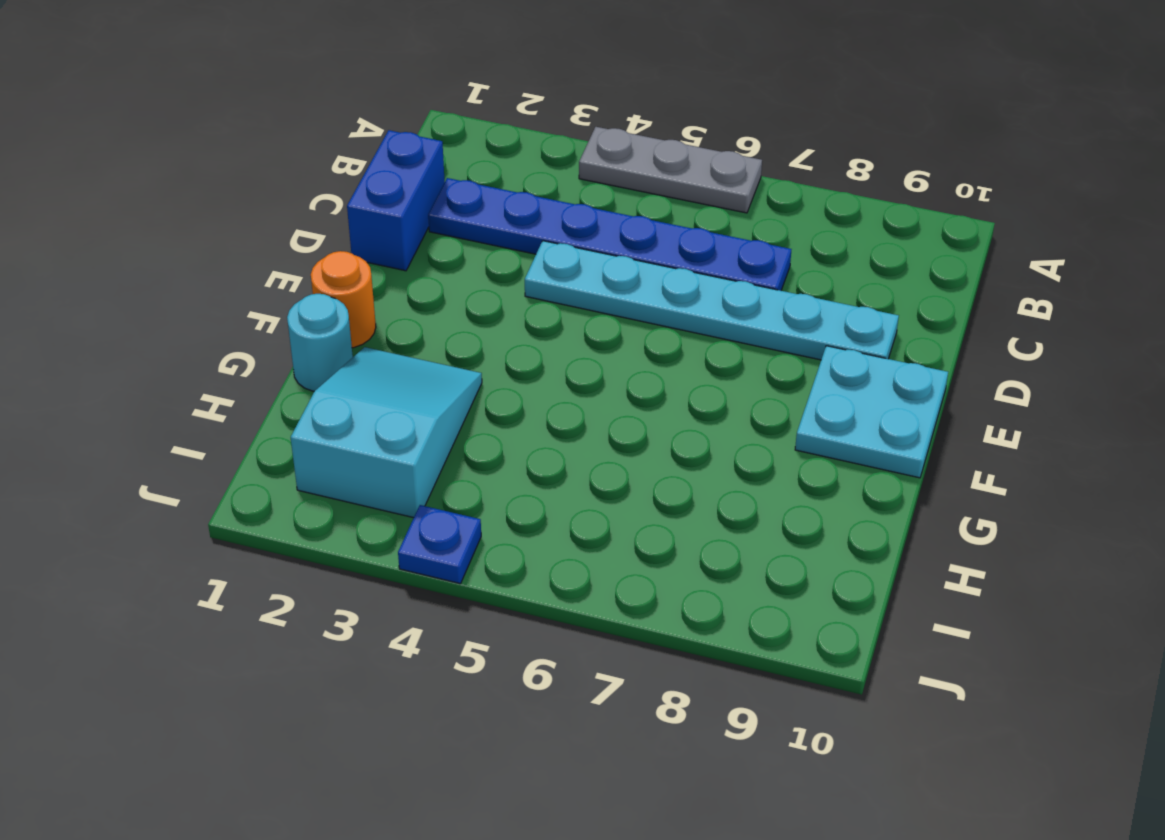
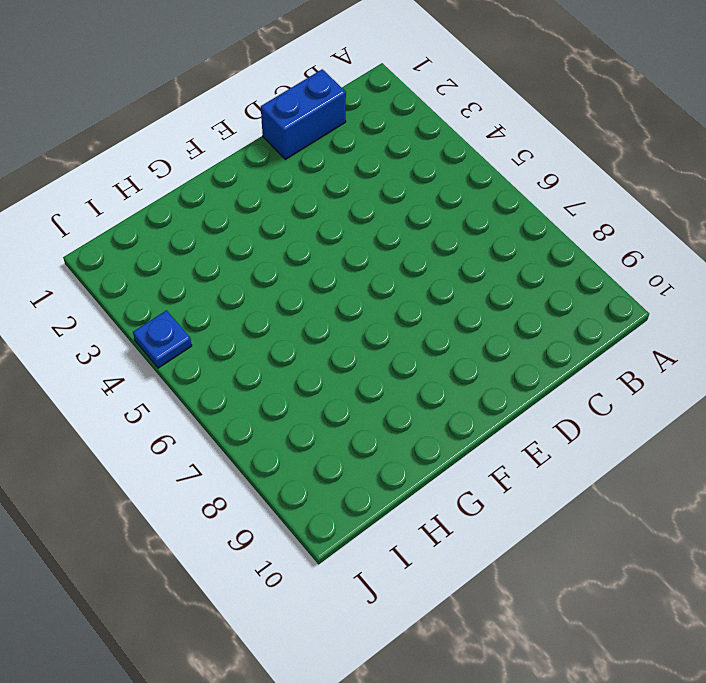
none -> grey 1x3 plate [579,127,762,213]
none -> blue 1x6 plate [428,178,791,291]

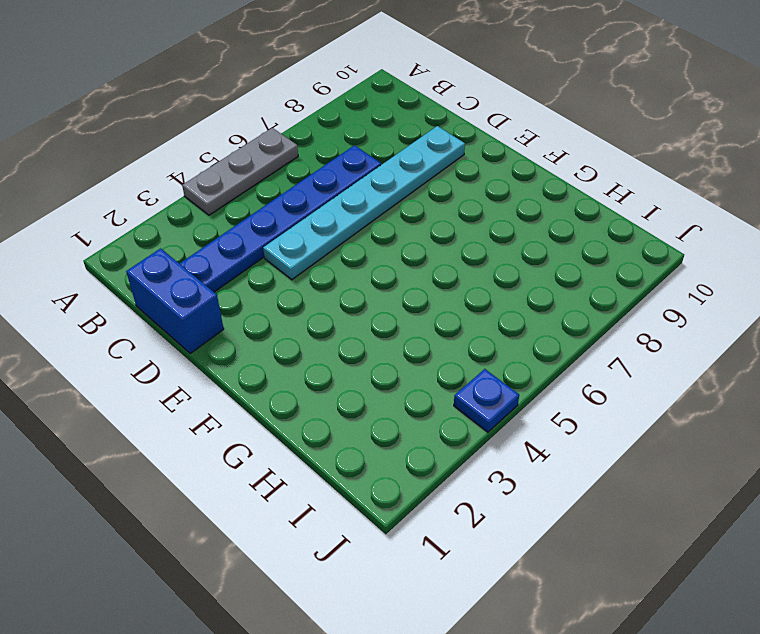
none -> cyan 2x2 plate [795,346,948,478]
none -> orange 1x1 round brick [311,251,376,348]

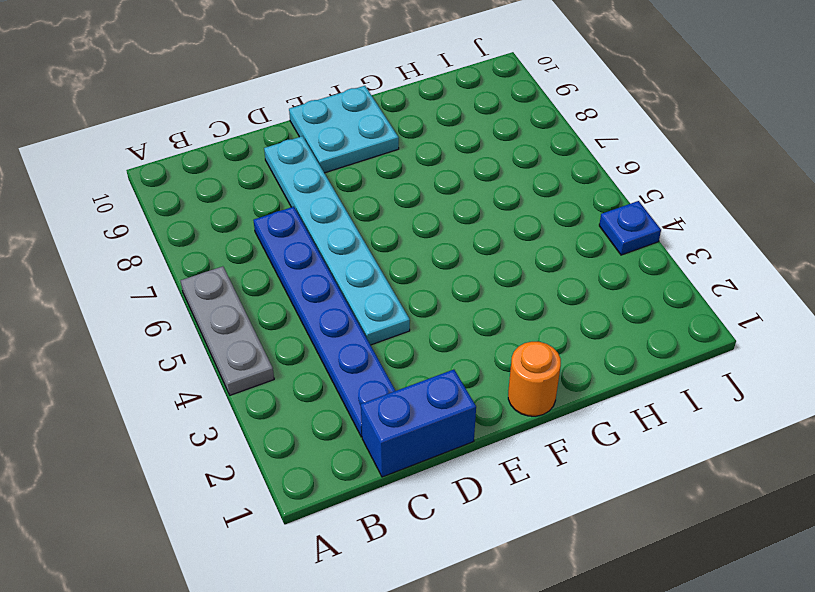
none -> cyan 1x1 round brick [287,294,353,391]
none -> cyan 2x3 slope [291,347,482,518]

